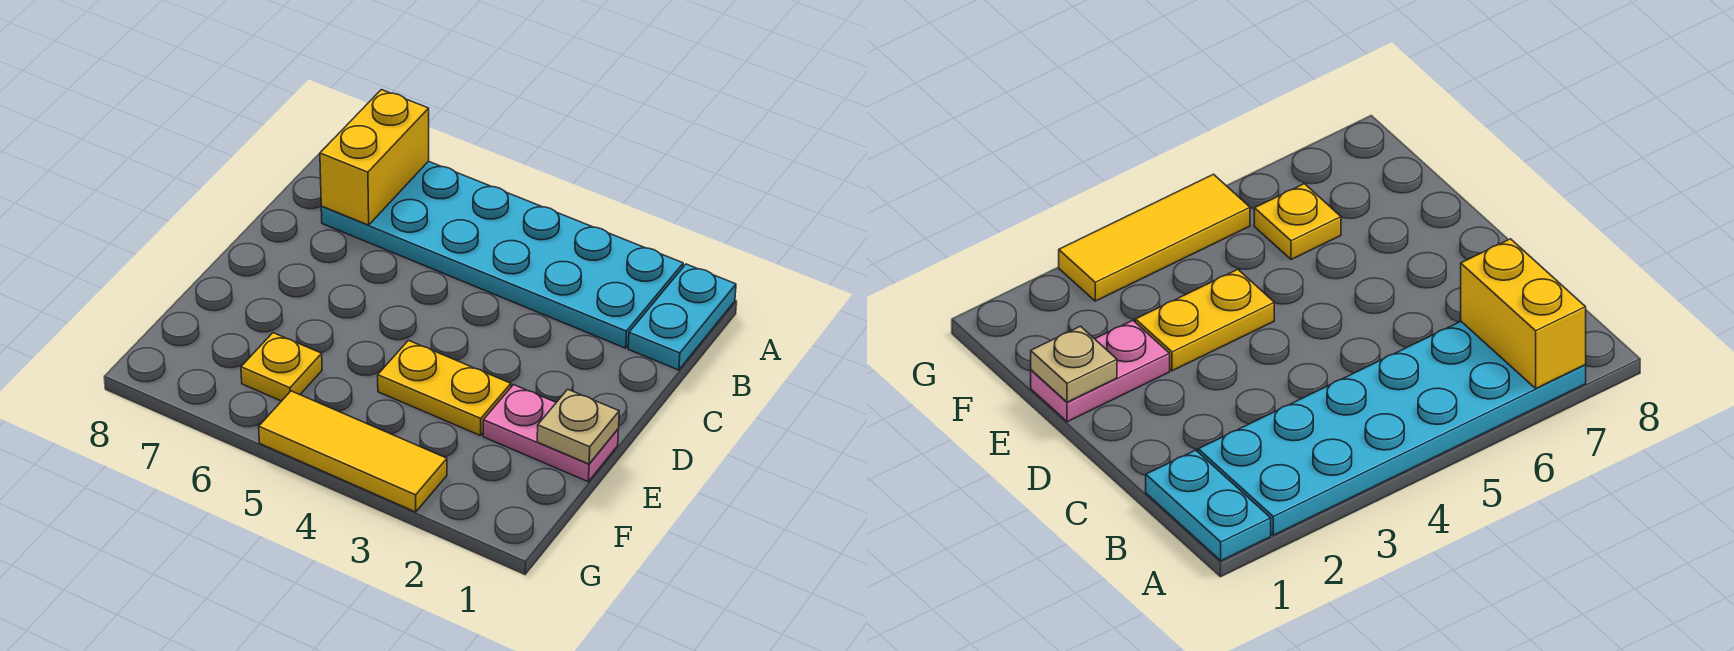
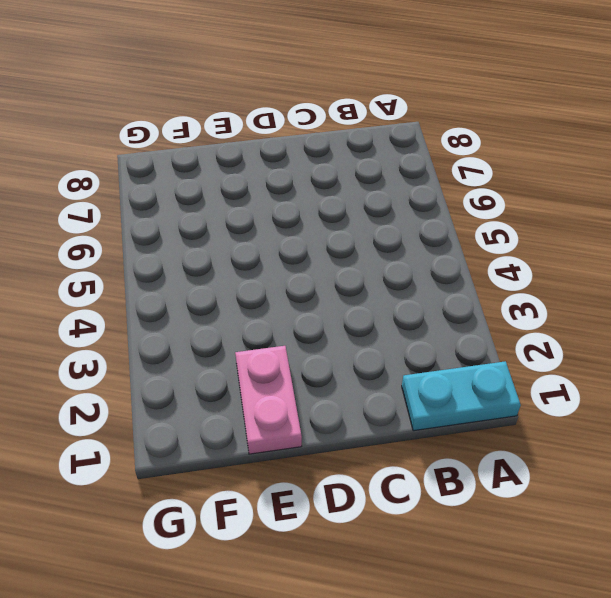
none -> cyan 2x6 plate [321,161,683,348]
none -> yellow 1x2 plate [378,340,511,436]

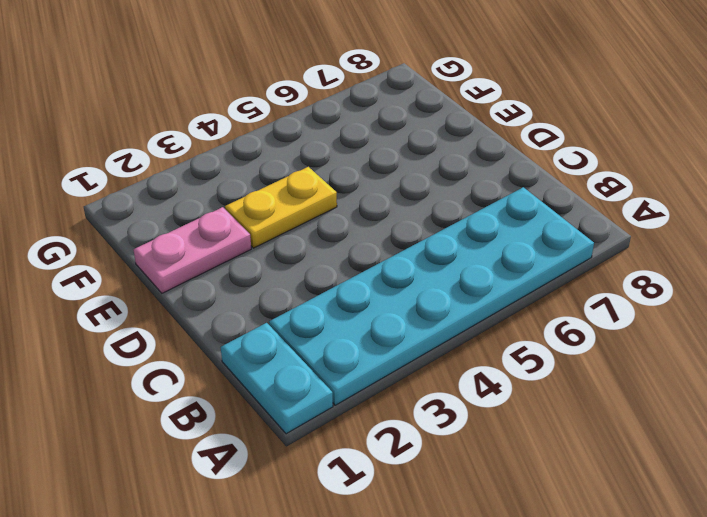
none -> yellow 1x1 plate [241,333,322,401]
none -> yellow 1x3 tile [259,391,447,512]

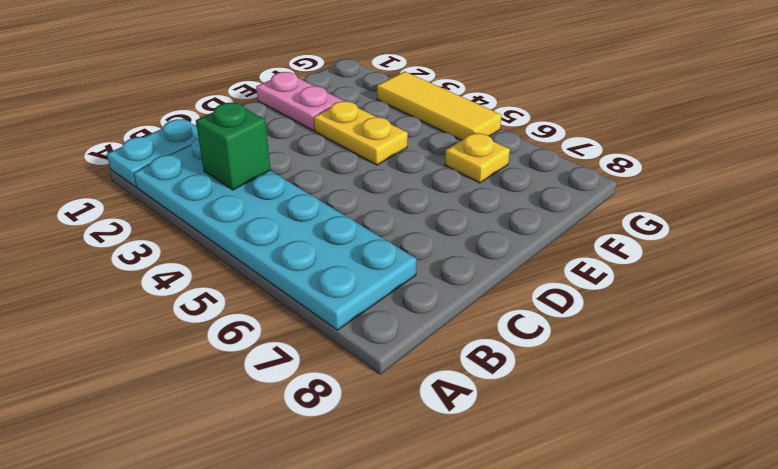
green 1x1 brick [196,103,270,190] -> none
none -> yellow 1x2 brick [320,90,429,225]
none -> tan 1x1 plate [537,389,619,464]

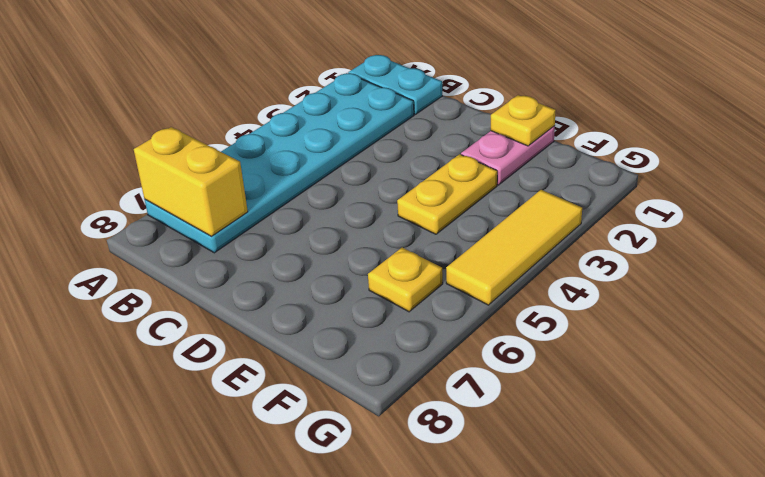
yellow 1x1 plate [491,95,556,146] -> tan 1x1 plate [537,389,619,464]

